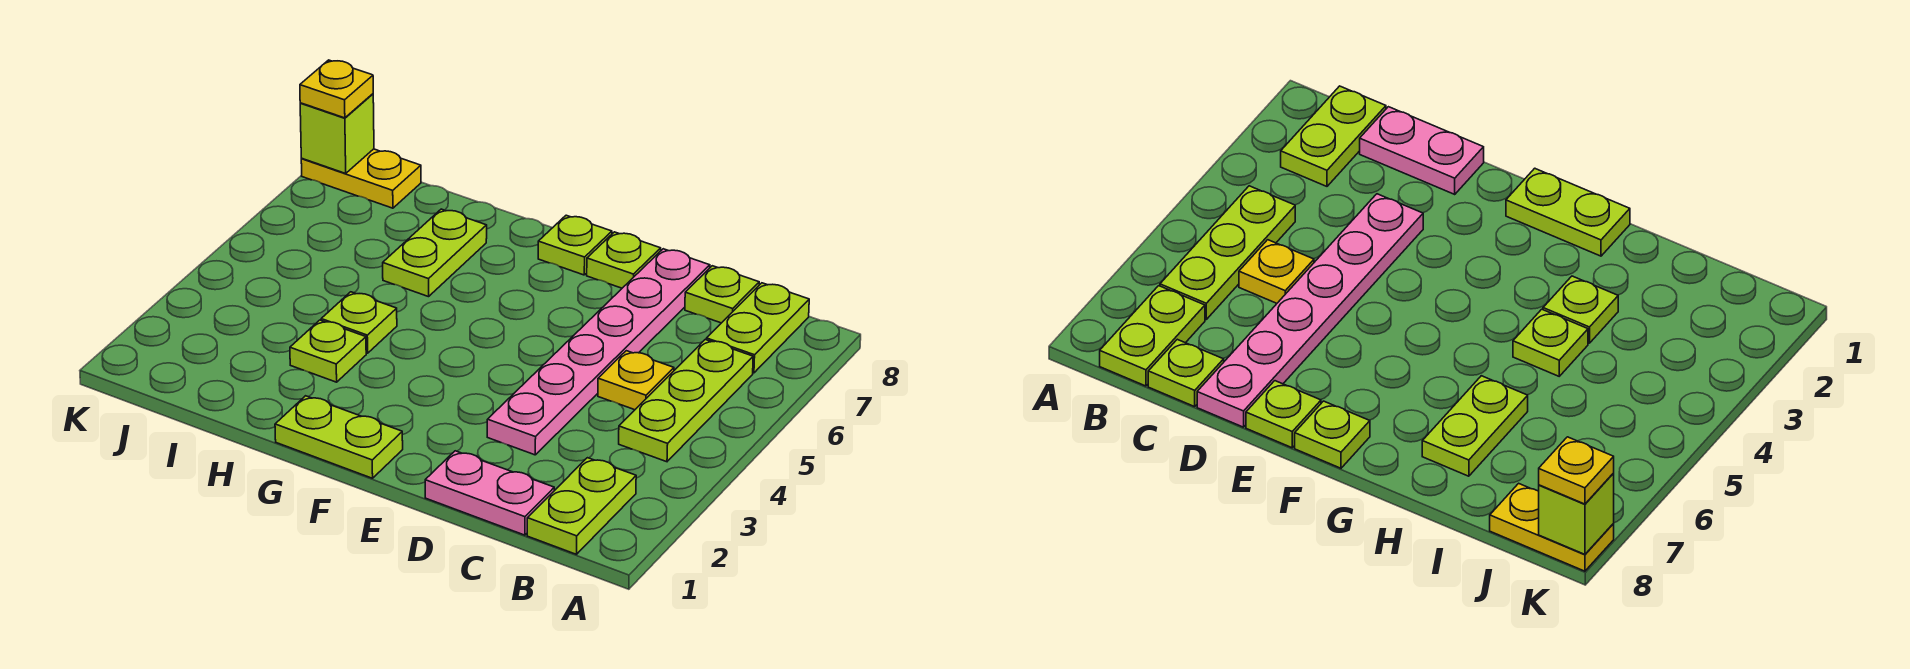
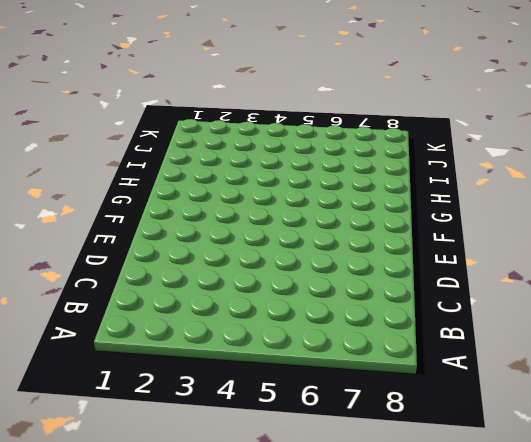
none -> lime 1x2 plate [527,458,636,554]
none -> lime 1x3 plate [619,339,753,462]
none -> lime 1x2 plate [707,283,809,373]

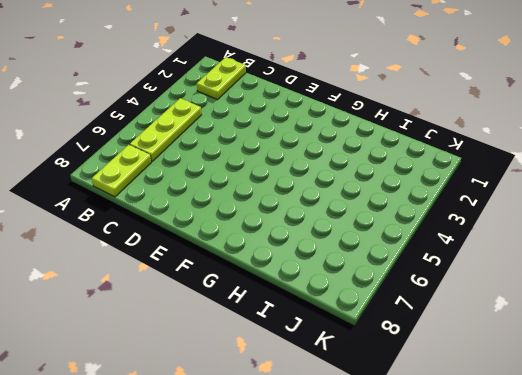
none -> pink 1x2 plate [425,451,554,535]
none -> yellow 1x1 plate [598,351,674,410]
none -> lime 1x1 plate [685,266,759,323]

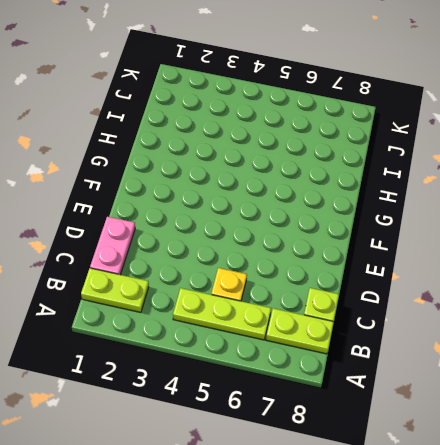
none -> pink 1x6 plate [487,249,710,455]
none -> lime 1x1 plate [587,232,661,288]
none -> lime 1x2 plate [275,396,403,478]

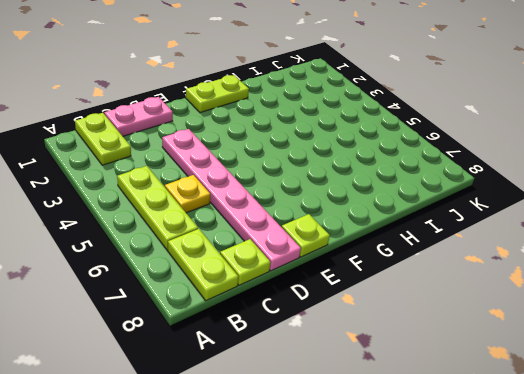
none -> lime 1x1 plate [538,215,612,275]
none -> lime 1x1 plate [290,320,366,382]
none -> lime 1x1 plate [321,292,397,353]

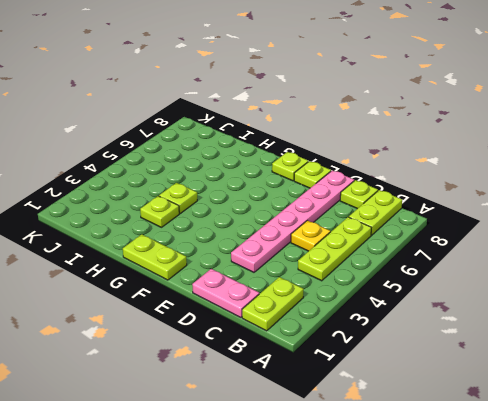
none -> lime 1x2 plate [383,209,487,297]
none -> yellow 1x2 plate [301,149,421,208]
none -> lime 1x1 brick [300,94,374,173]

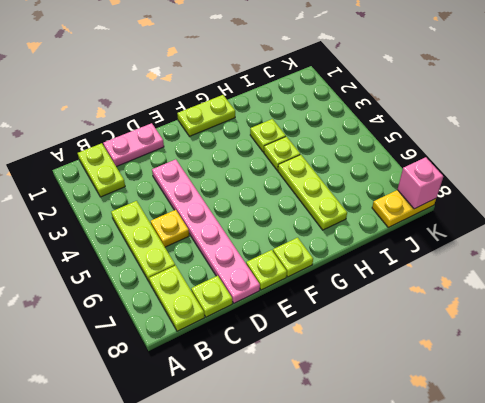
lime 1x3 plate [278,155,347,230] -> lime 1x2 plate [383,209,487,297]
pink 1x1 brick [397,157,443,209] -> lime 1x1 brick [300,94,374,173]
none -> yellow 1x1 plate [300,60,373,118]

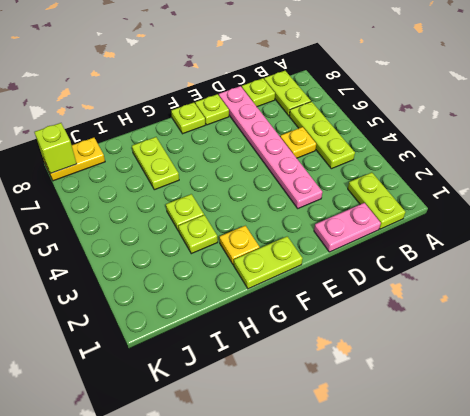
yellow 1x1 plate [219,226,260,265] -> yellow 1x1 plate moved to [300,60,373,118]

